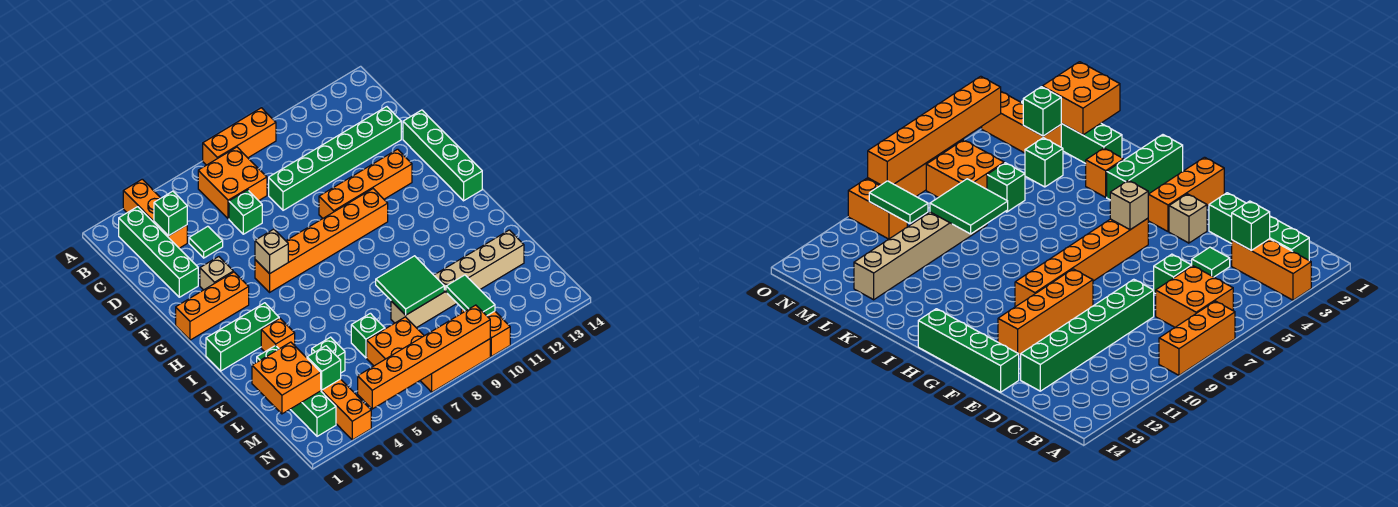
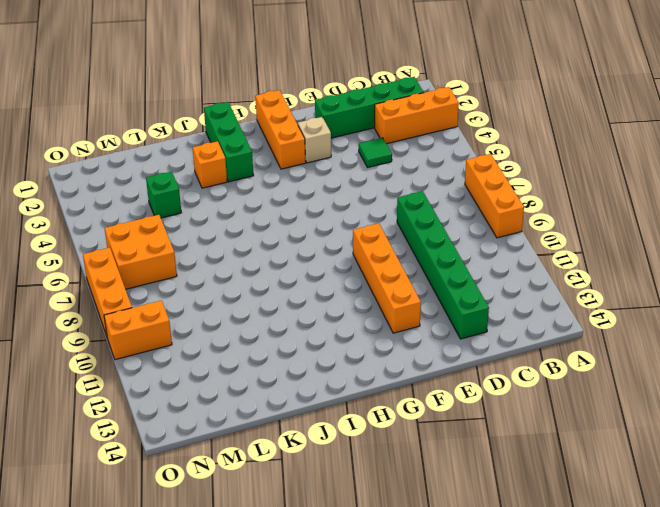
none -> orange 2x2 brick [198,147,267,219]
none -> green 1x1 brick [229,190,262,234]
none -> green 1x4 brick [403,110,482,201]

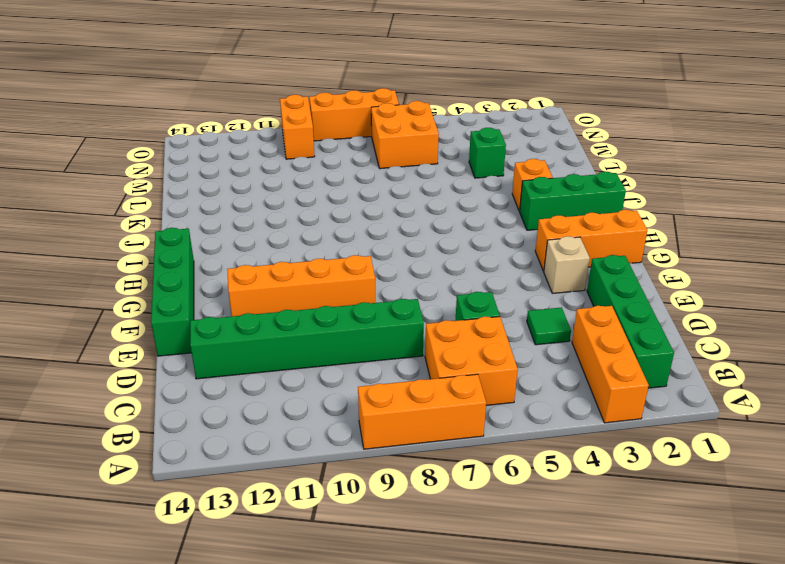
none -> orange 1x6 brick [255,189,388,292]
none -> green 1x4 brick [257,345,336,436]
none -> green 1x1 brick [351,313,385,358]

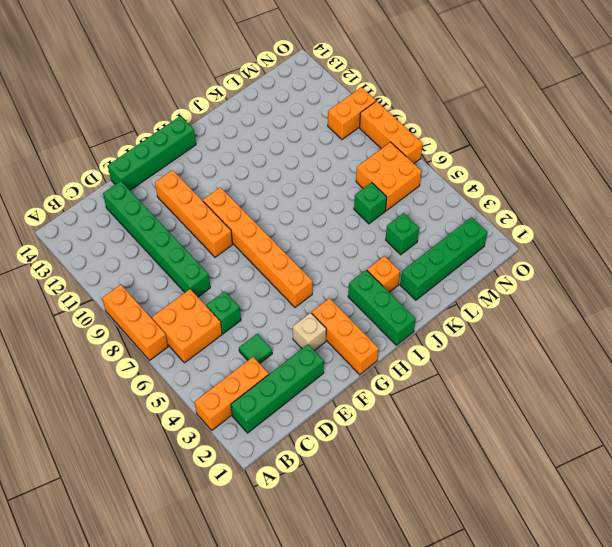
none -> tan 1x6 brick [391,230,524,328]
none -> orange 1x3 brick [321,379,371,440]
none -> green 1x1 brick [154,191,187,236]

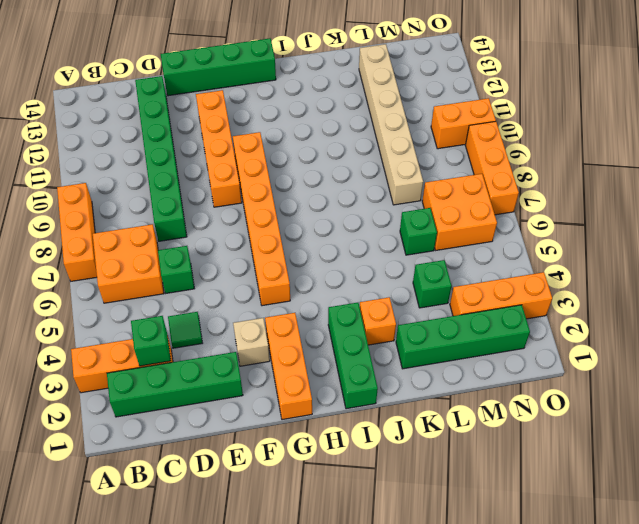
none -> tan 1x1 brick [255,229,288,274]
none -> green 2x2 tile [376,256,444,315]
none -> orange 2x2 brick [252,342,321,414]

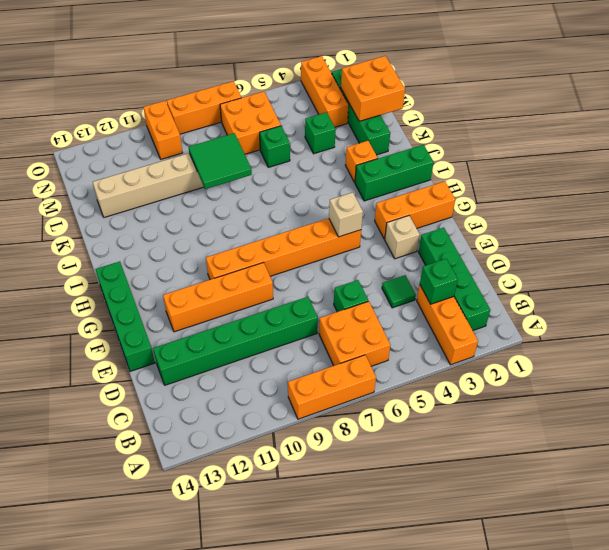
none -> green 1x1 brick [307,346,341,390]
none -> green 1x2 tile [446,275,495,316]
none -> orange 1x6 brick [358,305,490,409]

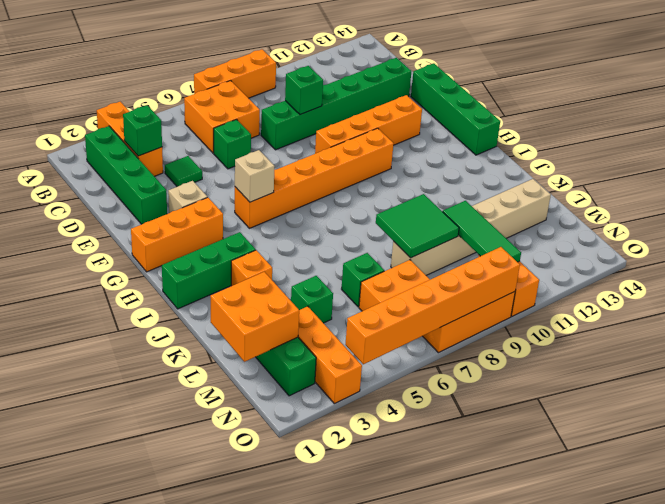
green 1x1 brick [285,66,323,115] -> green 1x1 brick moved to [307,346,341,390]
green 1x3 tile [443,201,521,262] -> green 1x2 tile [446,275,495,316]

